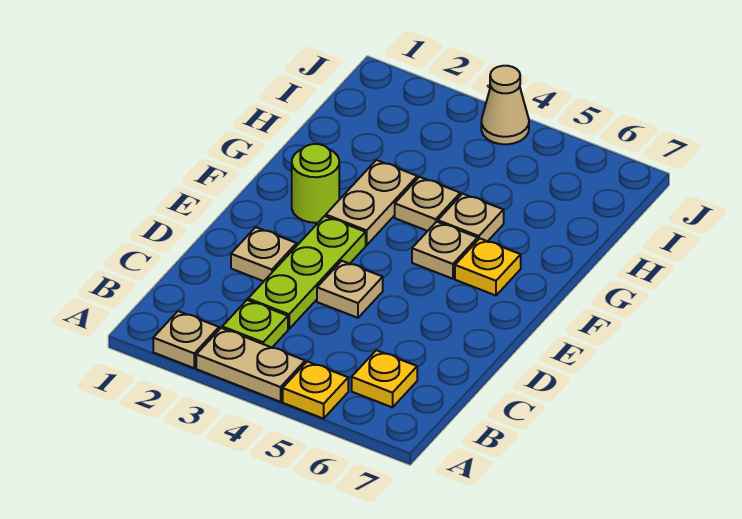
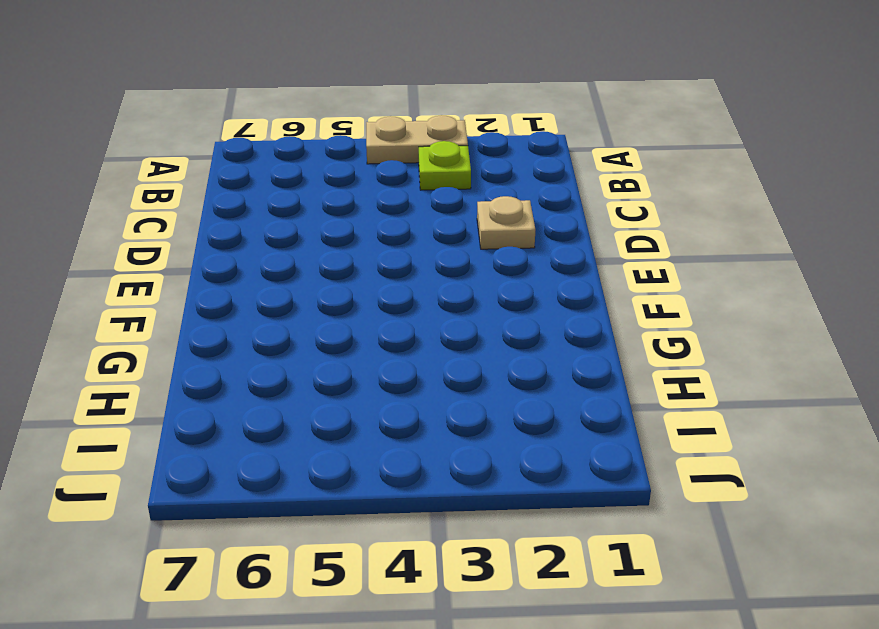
none -> tan 1x1 plate [153,311,219,368]
none -> yellow 1x1 plate [283,361,348,419]
none -> yellow 1x1 plate [352,350,417,407]

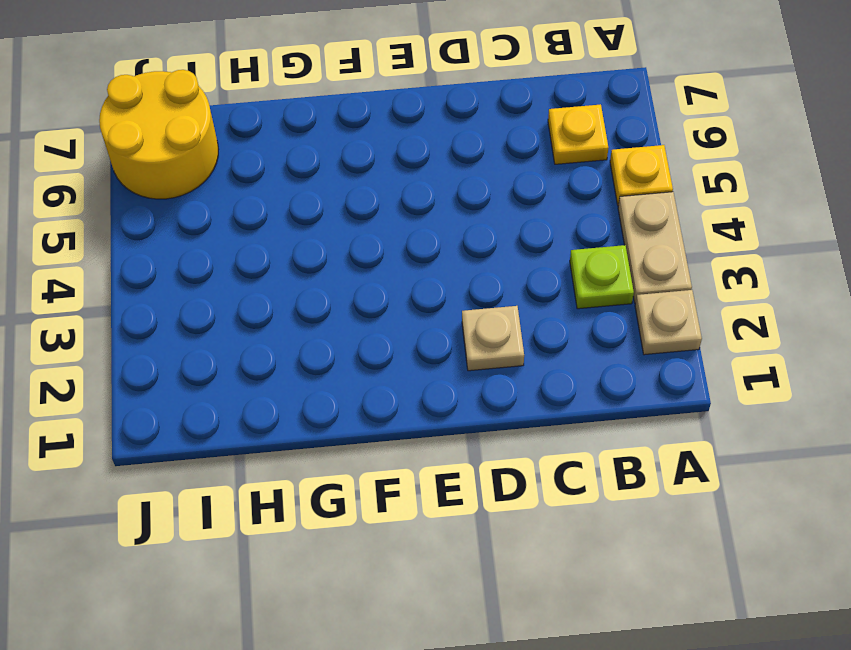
yellow 2x2 round brick [99,70,218,199] -> none
none -> lime 1x3 plate [248,216,366,329]
none -> tan 1x1 plate [317,261,383,318]
none -> lime 1x1 round brick [292,144,339,223]

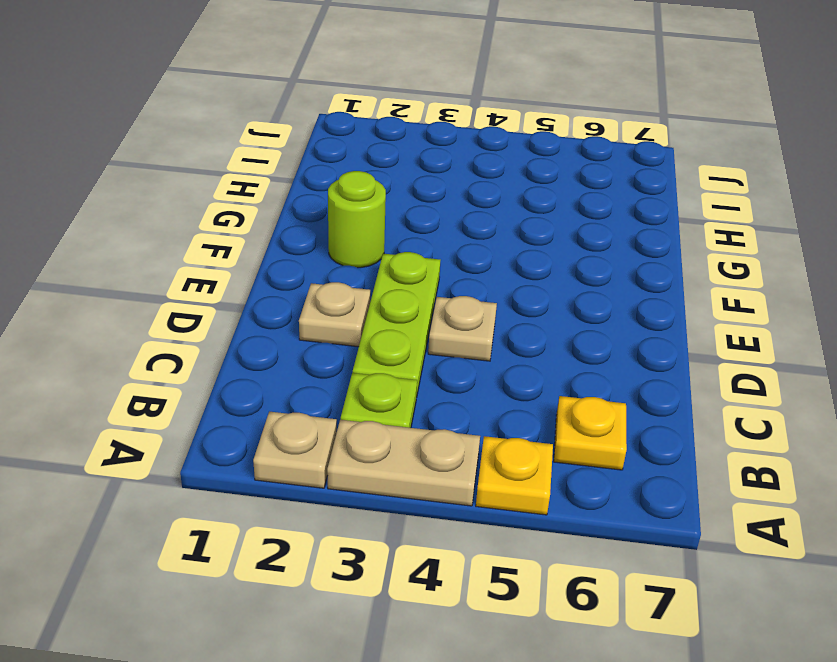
none -> tan 1x2 plate [326,160,417,245]
none -> tan 1x1 plate [412,222,478,279]
none -> yellow 1x1 plate [455,239,521,296]

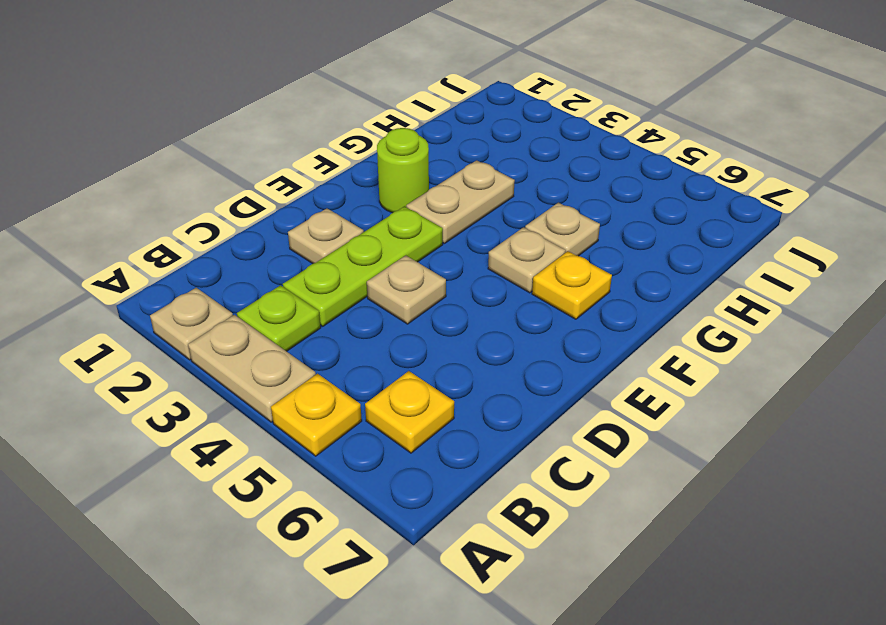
none -> tan 1x1 plate [395,177,460,231]
none -> tan 1x1 cone [481,66,529,144]

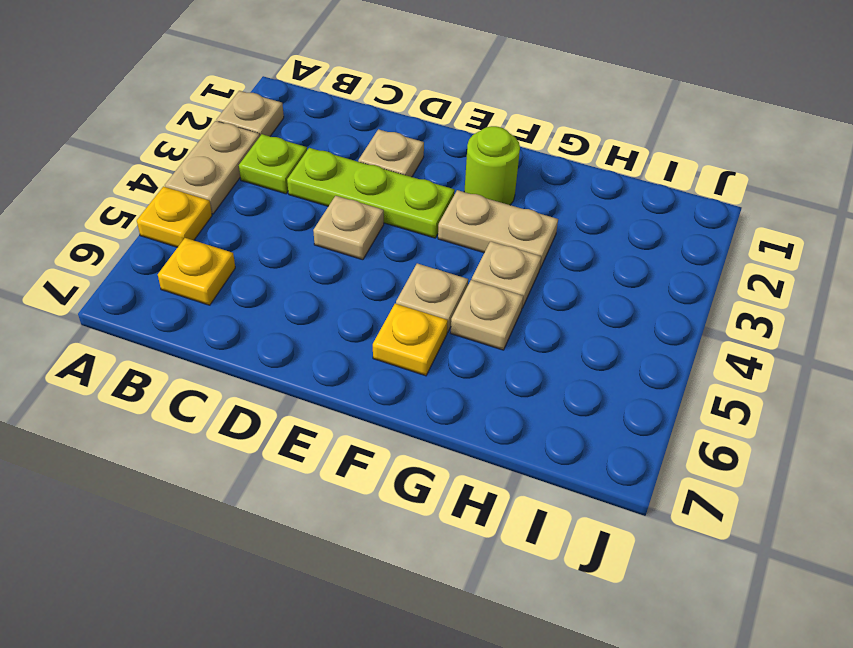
none -> tan 1x1 cone [481,66,529,144]

